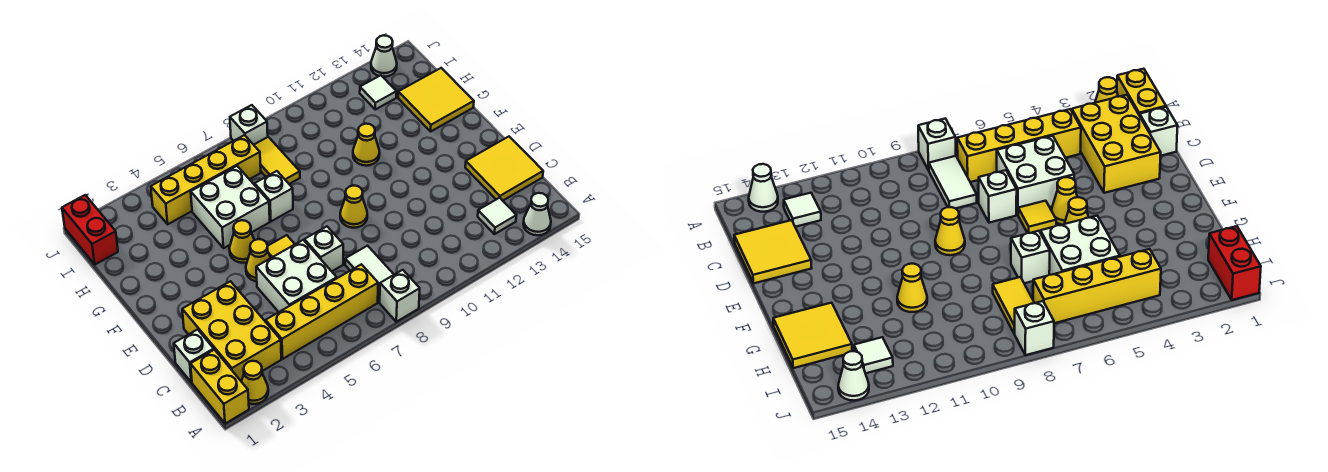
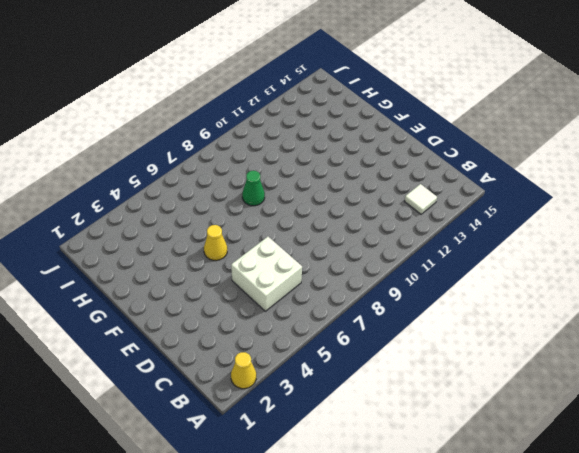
green 1x1 cone [242,171,265,206] -> none
none -> yellow 1x2 brick [191,350,249,424]
none -> white 1x1 brick [380,270,420,322]
none -> white 1x1 cone [523,193,551,235]

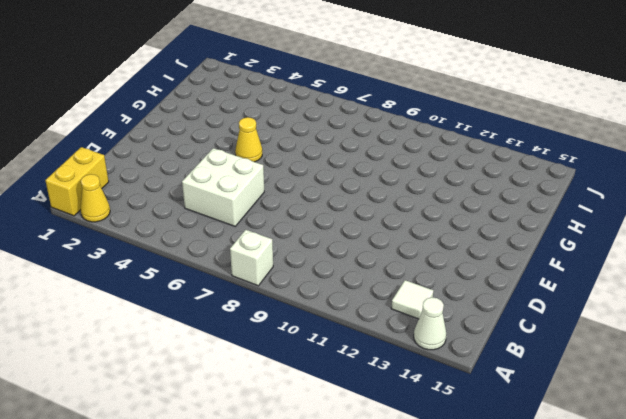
none -> yellow 2x3 brick [182,281,281,381]
none -> yellow 1x4 brick [266,264,378,359]
none -> white 1x2 tile [345,246,394,302]

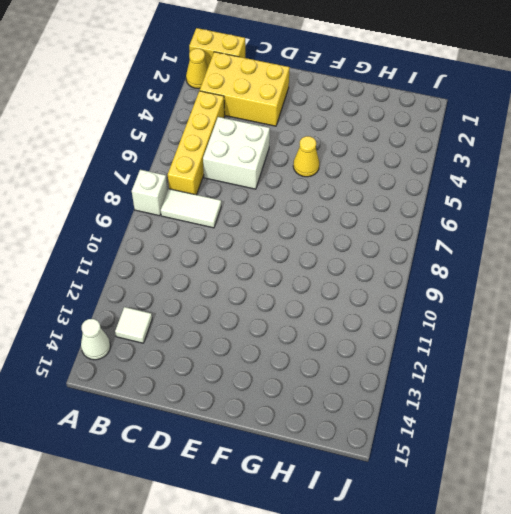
none -> white 1x1 brick [174,330,214,382]
none -> yellow 2x2 tile [465,137,543,201]
none -> white 1x1 brick [304,227,343,271]

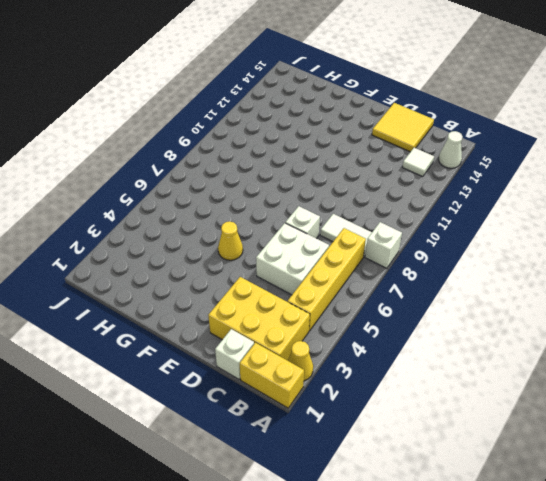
none -> yellow 1x1 cone [246,239,270,281]
none -> yellow 1x1 tile [268,235,295,258]
none -> yellow 1x1 cone [340,186,367,228]

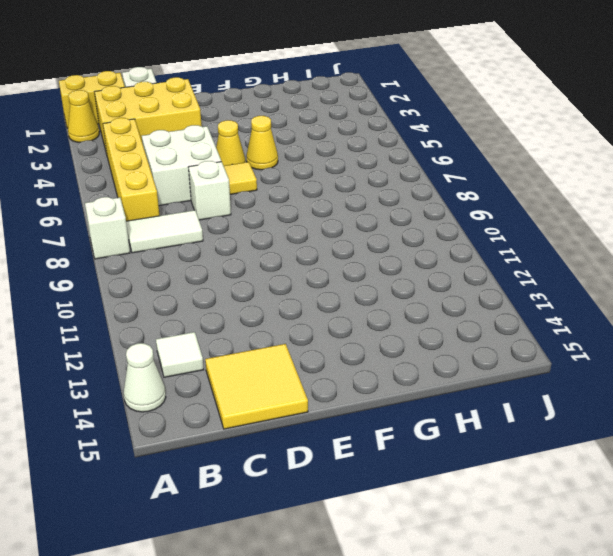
none -> yellow 1x1 cone [340,186,367,228]
none -> white 2x2 brick [191,166,270,248]
none -> white 1x1 brick [255,171,293,221]

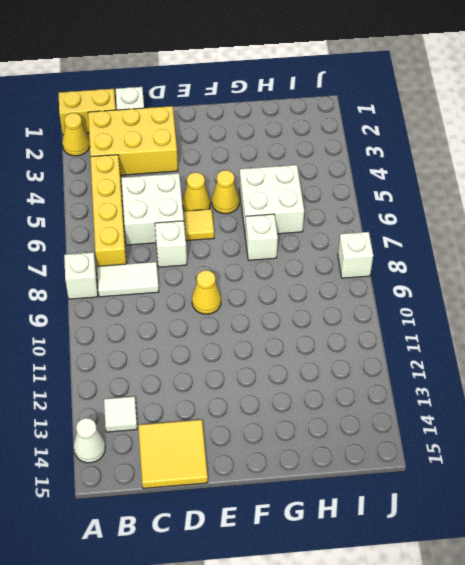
none -> yellow 1x1 cone [353,124,380,166]
none -> yellow 2x2 tile [398,68,474,131]
none -> yellow 1x2 tile [254,137,300,184]

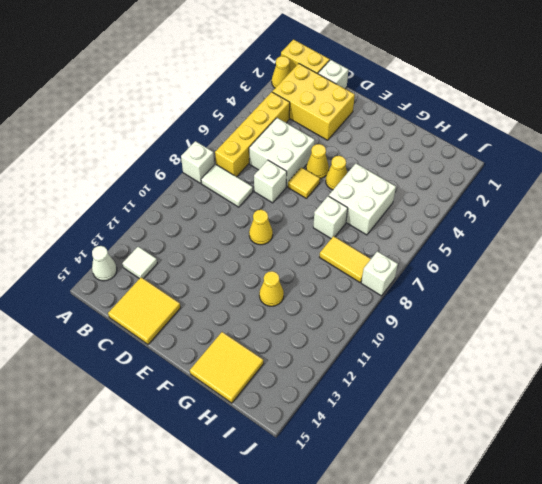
none -> red 1x2 brick [62,195,118,265]
none -> yellow 1x4 brick [151,135,261,224]
none -> white 1x1 tile [360,75,397,109]

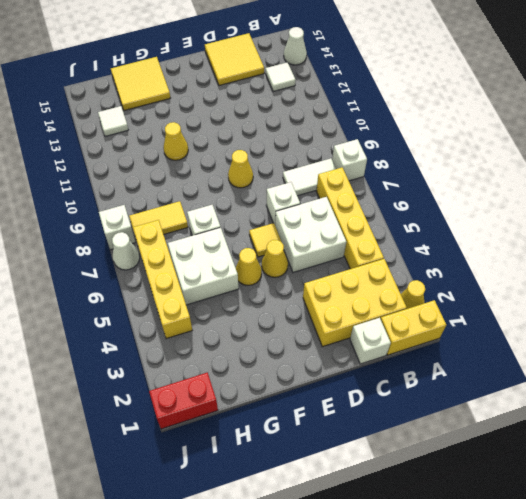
white 1x1 cone [112,232,140,270] -> white 1x1 cone moved to [371,35,397,77]

